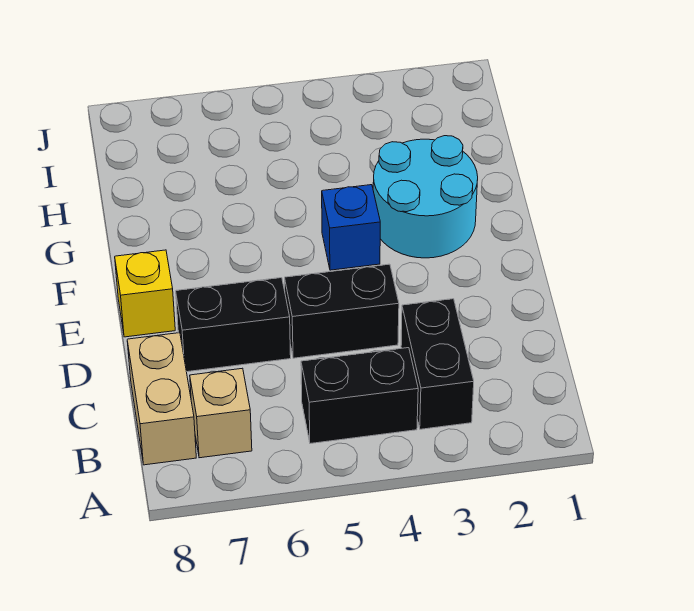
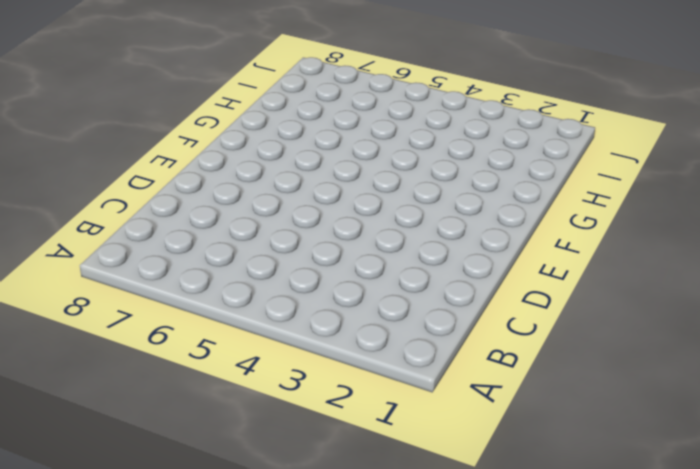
none -> black 1x2 brick [401,299,474,429]
none -> black 1x2 brick [301,348,418,444]

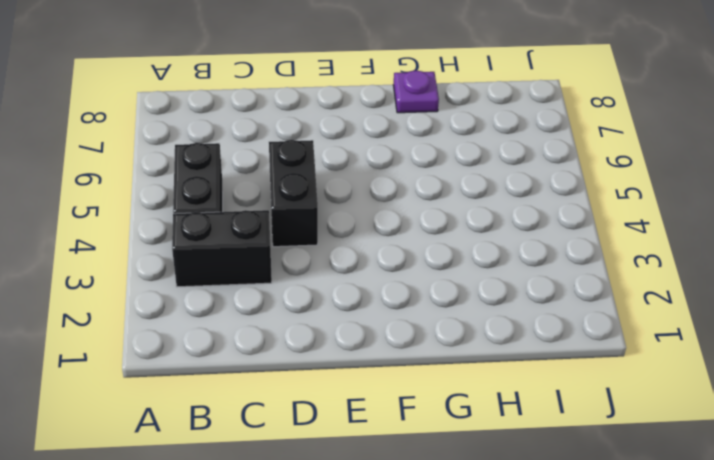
purple 1x1 plate [393,70,439,113] -> none
none -> tan 1x1 brick [190,368,252,458]
none -> tan 1x2 brick [127,333,196,465]

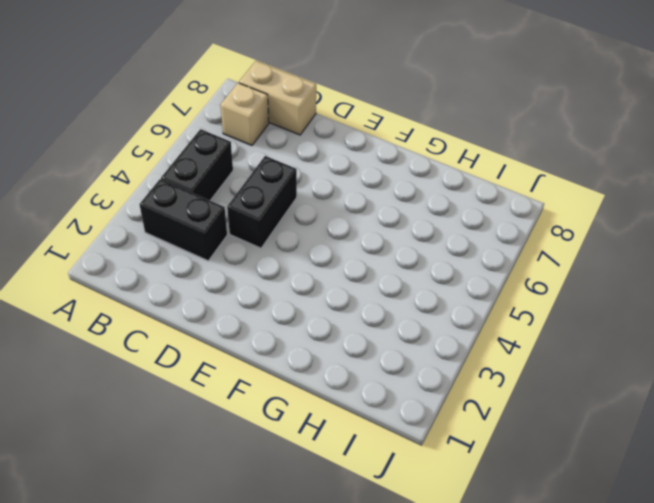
none -> black 1x2 brick [176,278,291,372]
none -> yellow 1x1 brick [115,250,175,337]

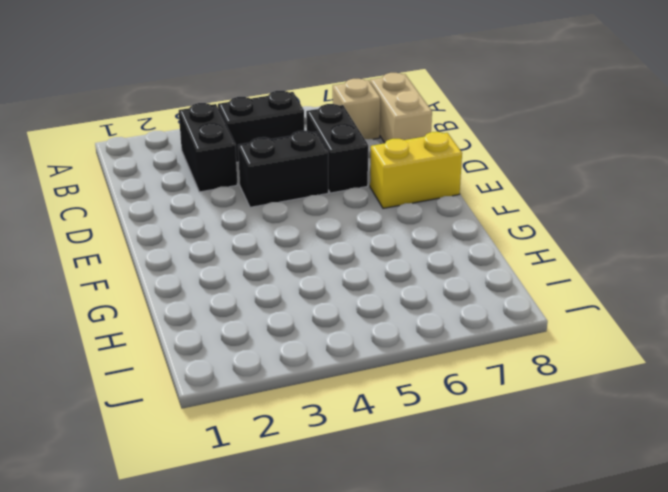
black 1x2 brick [306,104,368,193] -> black 1x2 brick turned to [176,278,291,372]
yellow 1x2 brick [370,132,462,208] -> yellow 1x1 brick [115,250,175,337]
none -> cyan 2x2 round brick [373,136,478,258]
none -> blue 1x1 brick [322,185,380,270]

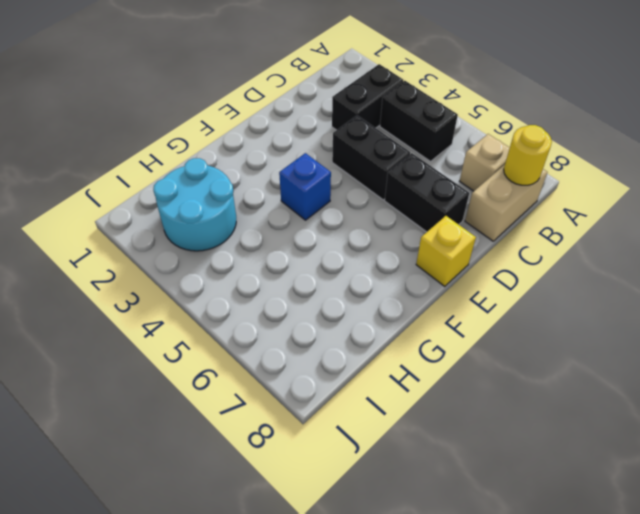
yellow 1x1 round brick [504,125,552,185] -> none
cyan 2x2 round brick [153,158,236,251] -> cyan 2x2 round brick moved to [373,136,478,258]

